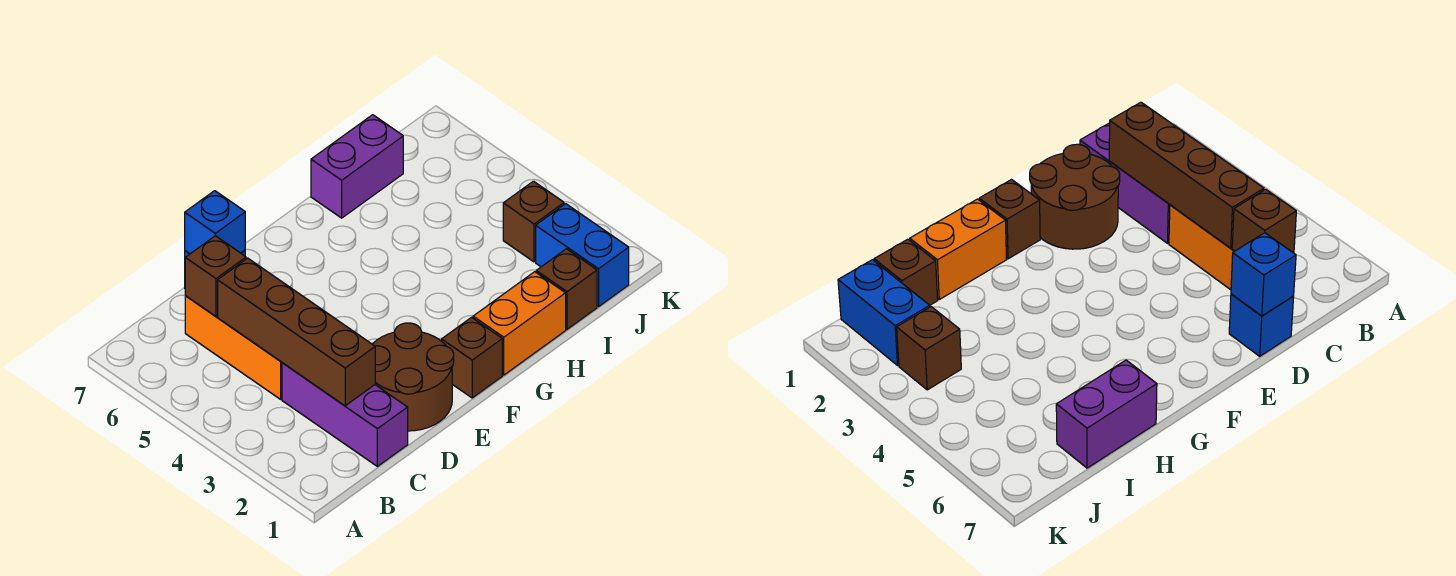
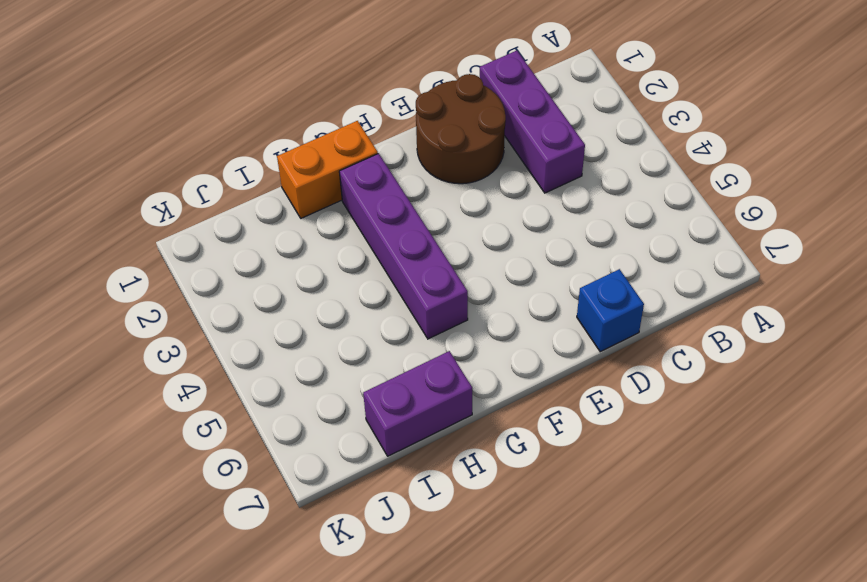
purple 1x4 brick [339,153,468,339] -> none
none -> orange 1x3 brick [185,296,282,399]
none -> brown 1x1 brick [442,317,502,398]
none -> brown 1x1 brick [536,249,597,329]

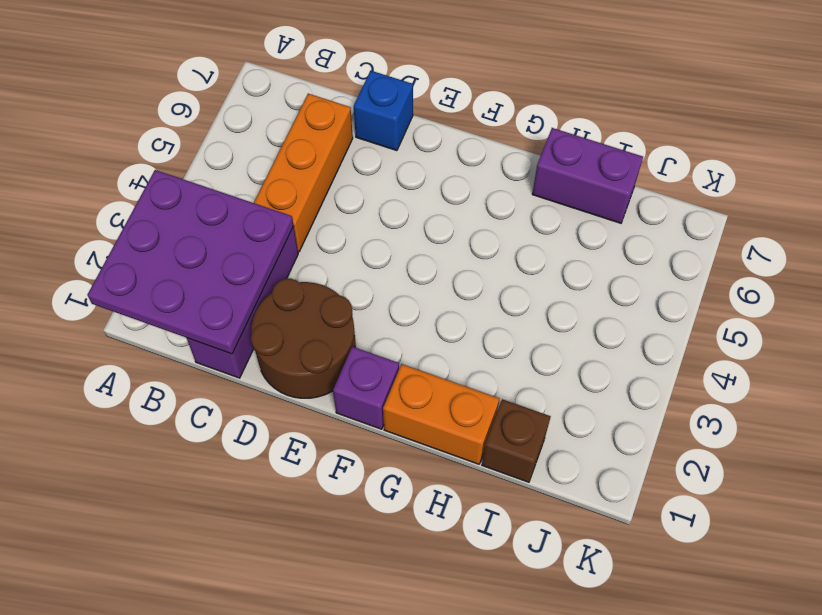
purple 3x3 plate [87,170,294,354] -> brown 1x4 brick [218,258,375,406]
purple 1x1 brick [333,347,399,429] -> brown 1x1 brick [442,317,502,398]
none -> blue 1x2 brick [536,204,629,306]
none -> brown 1x1 brick [503,181,564,262]
none -> brown 1x1 brick [185,236,246,316]

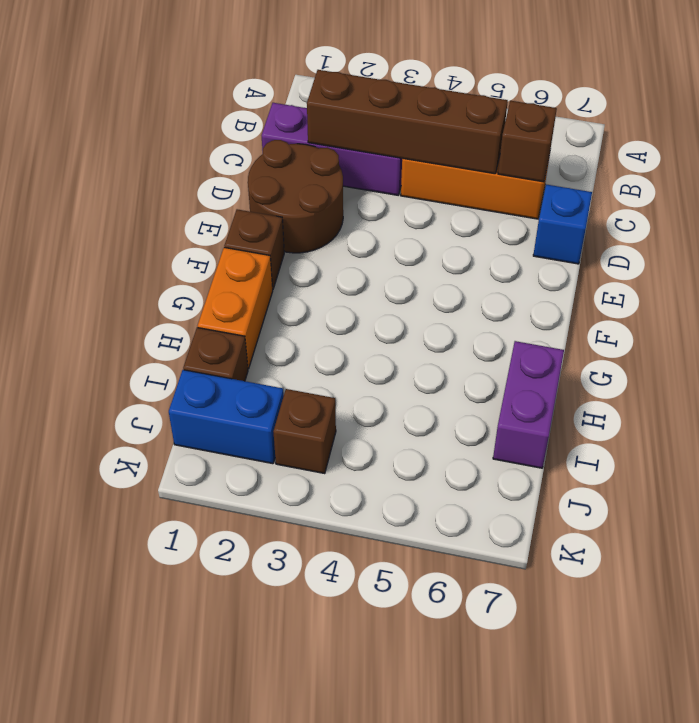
none -> blue 1x1 brick [185,191,245,254]

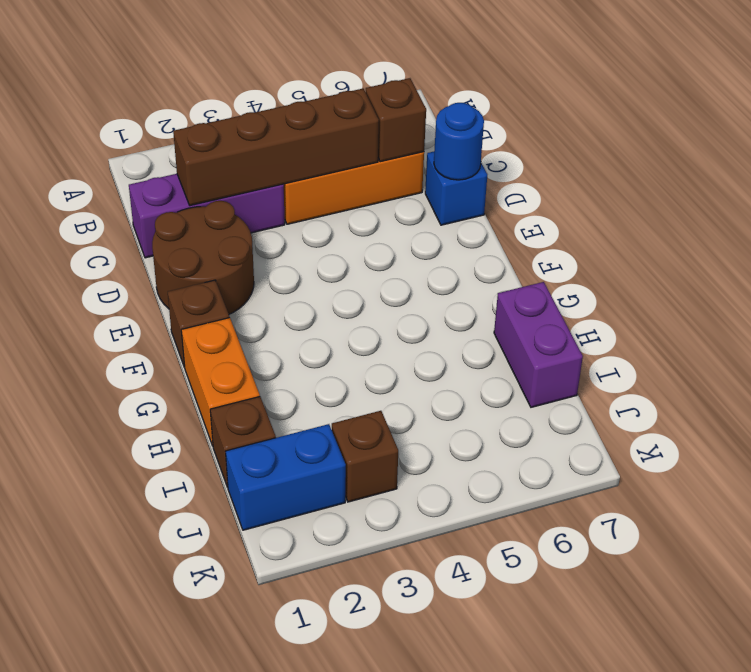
blue 1x1 round brick [434,103,484,180] -> blue 1x1 brick [185,191,245,254]

